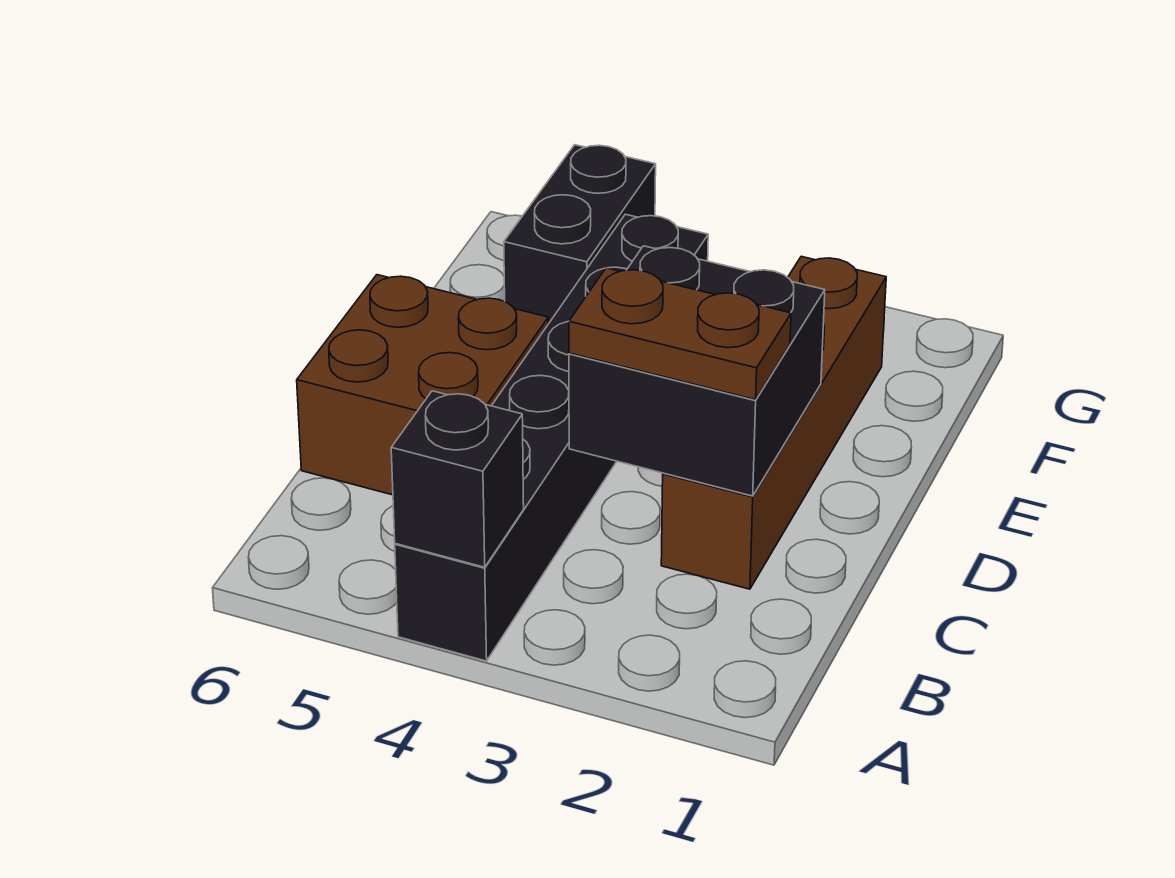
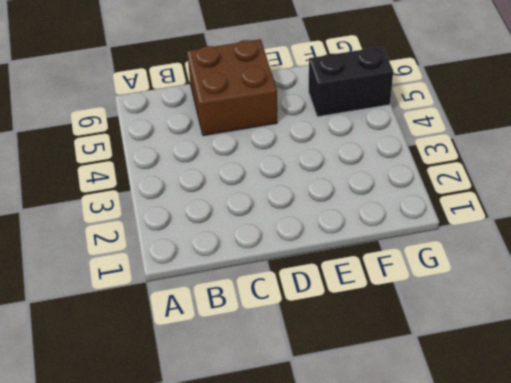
none -> black 1x6 brick [395,214,708,661]
none -> brown 1x4 brick [661,256,886,589]

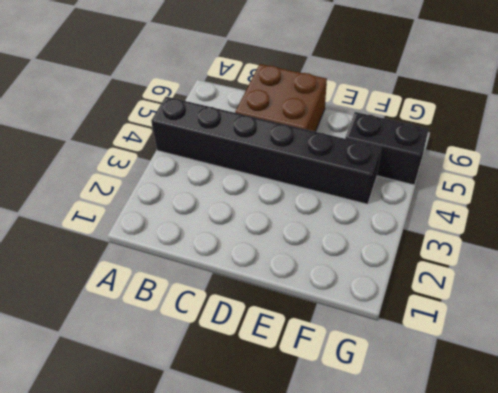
none -> brown 1x4 brick [661,256,886,589]
none -> black 1x1 brick [391,391,524,567]

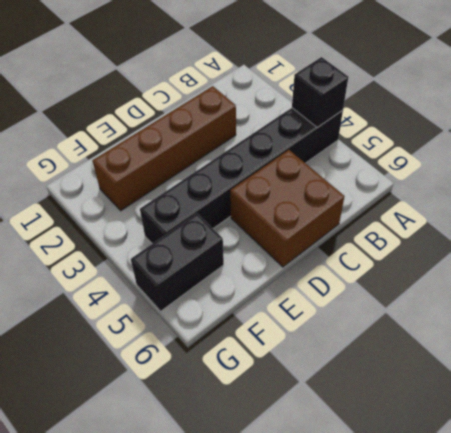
none -> black 2x2 brick [569,246,825,496]
none -> brown 1x2 plate [569,268,791,400]

